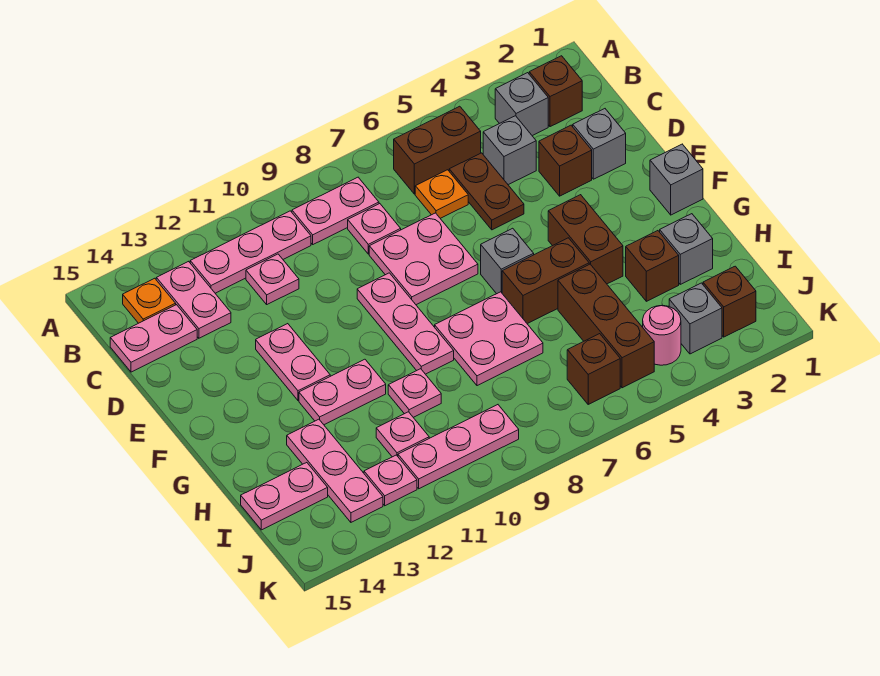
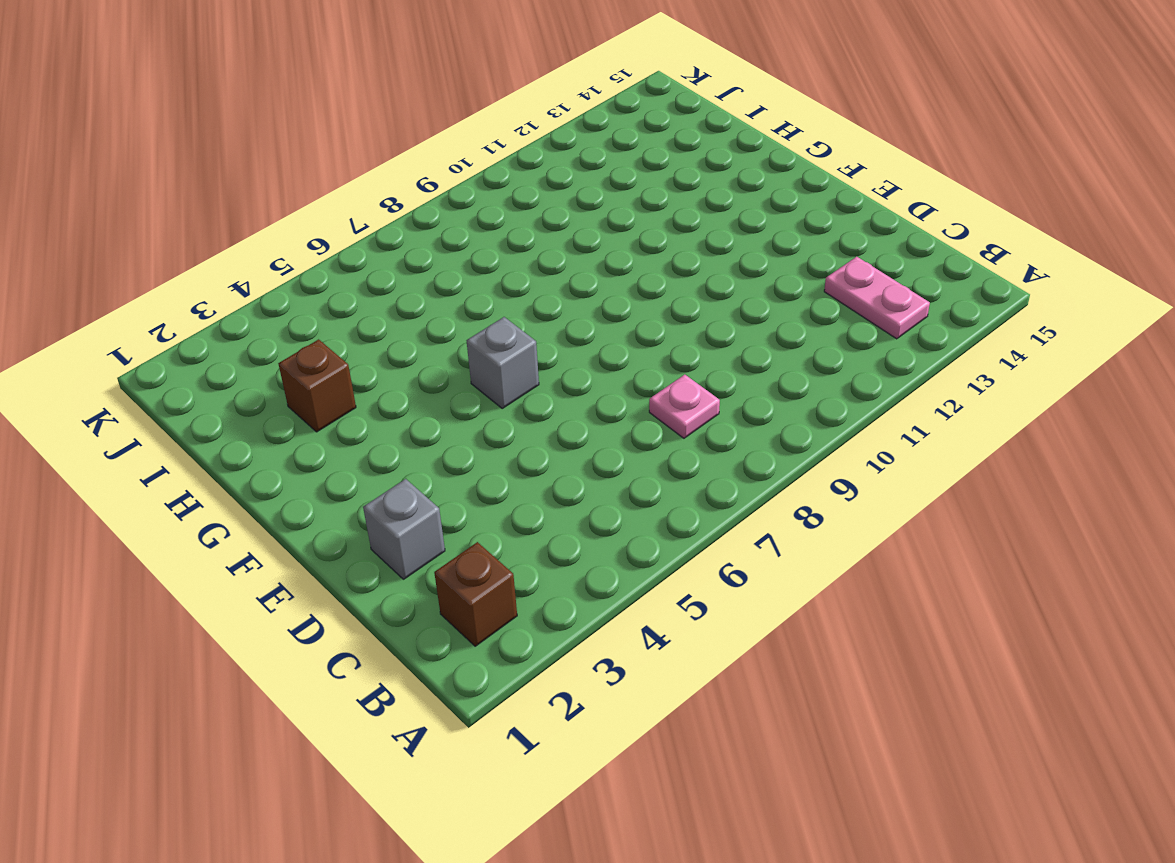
none -> grey 1x1 brick [495,73,548,136]
none -> brown 1x2 brick [394,106,481,194]
none -> pink 1x2 plate [292,177,379,244]
none -> pink 1x3 plate [190,211,311,293]

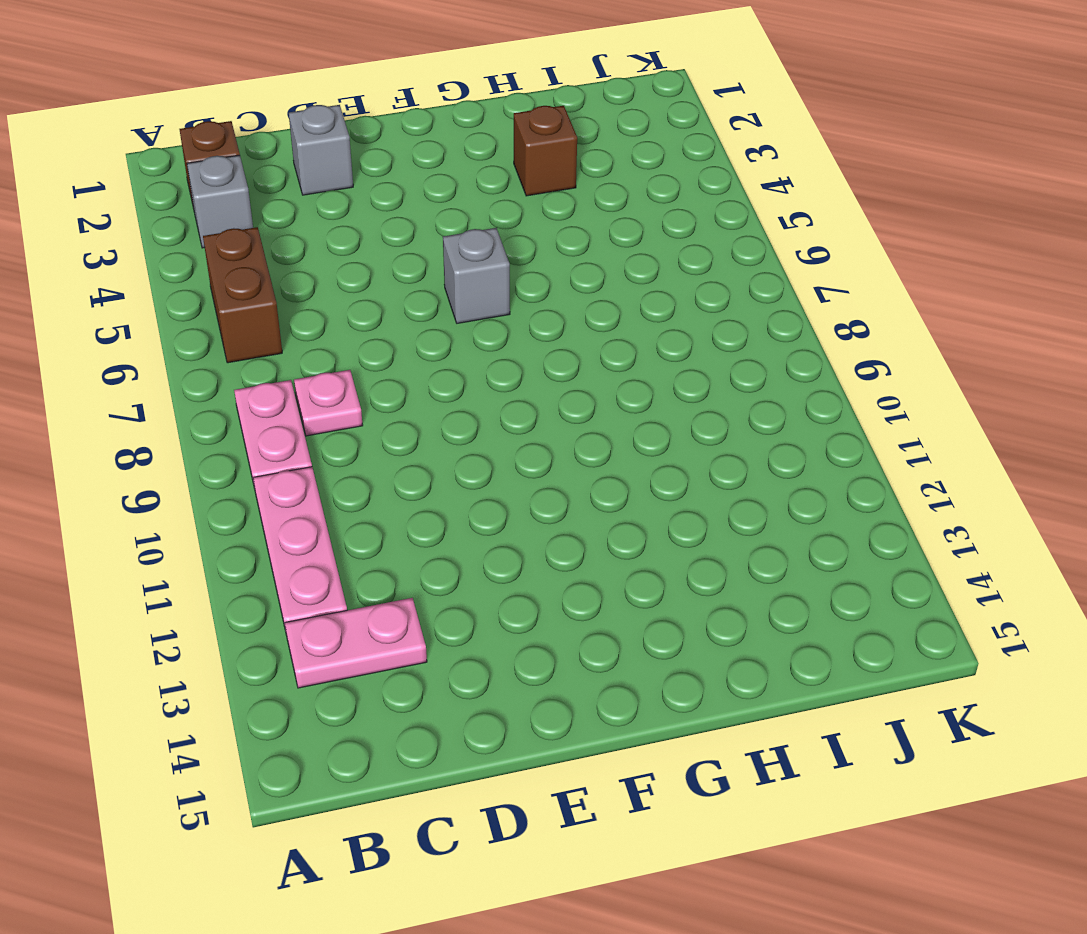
none -> orange 1x1 plate [123,278,176,323]
none -> grey 1x1 brick [483,116,536,185]
none -> brown 1x2 plate [449,153,524,230]
none -> orange 1x1 plate [415,170,468,218]

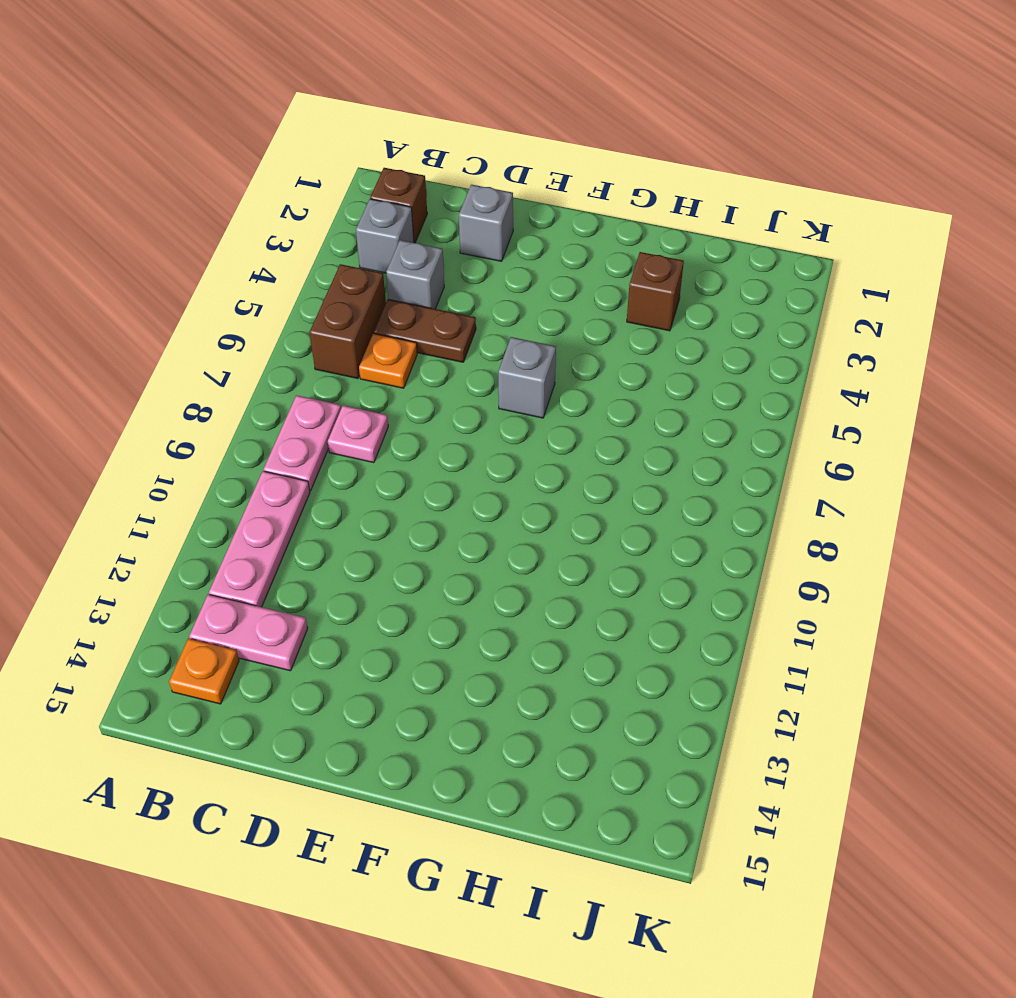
none -> pink 1x1 plate [246,254,299,304]
none -> pink 1x2 plate [110,305,197,372]
none -> brown 1x1 brick [539,125,592,196]
none -> pink 2x2 plate [369,213,478,305]

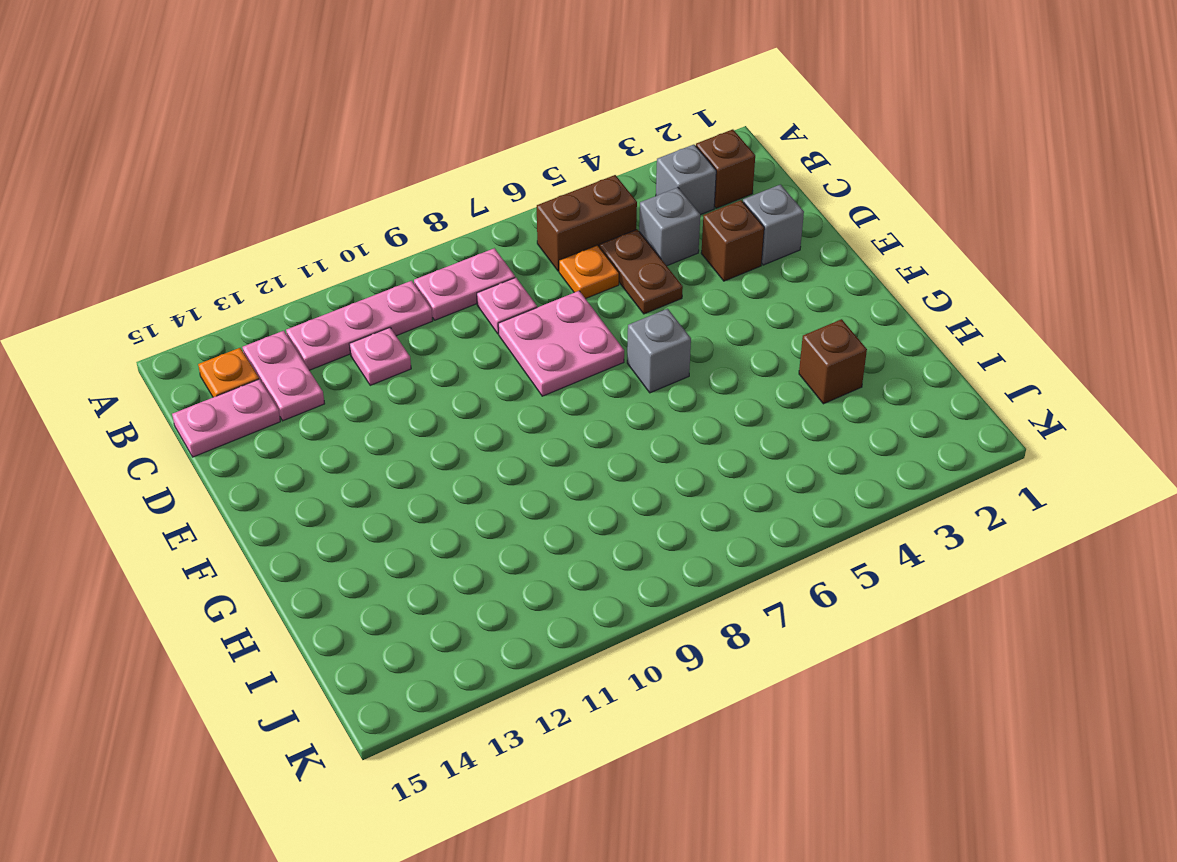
none -> pink 1x3 plate [357,273,454,374]
none -> pink 1x2 plate [256,324,330,400]
none -> grey 1x1 brick [650,144,703,215]
none -> brown 1x2 brick [548,195,623,284]

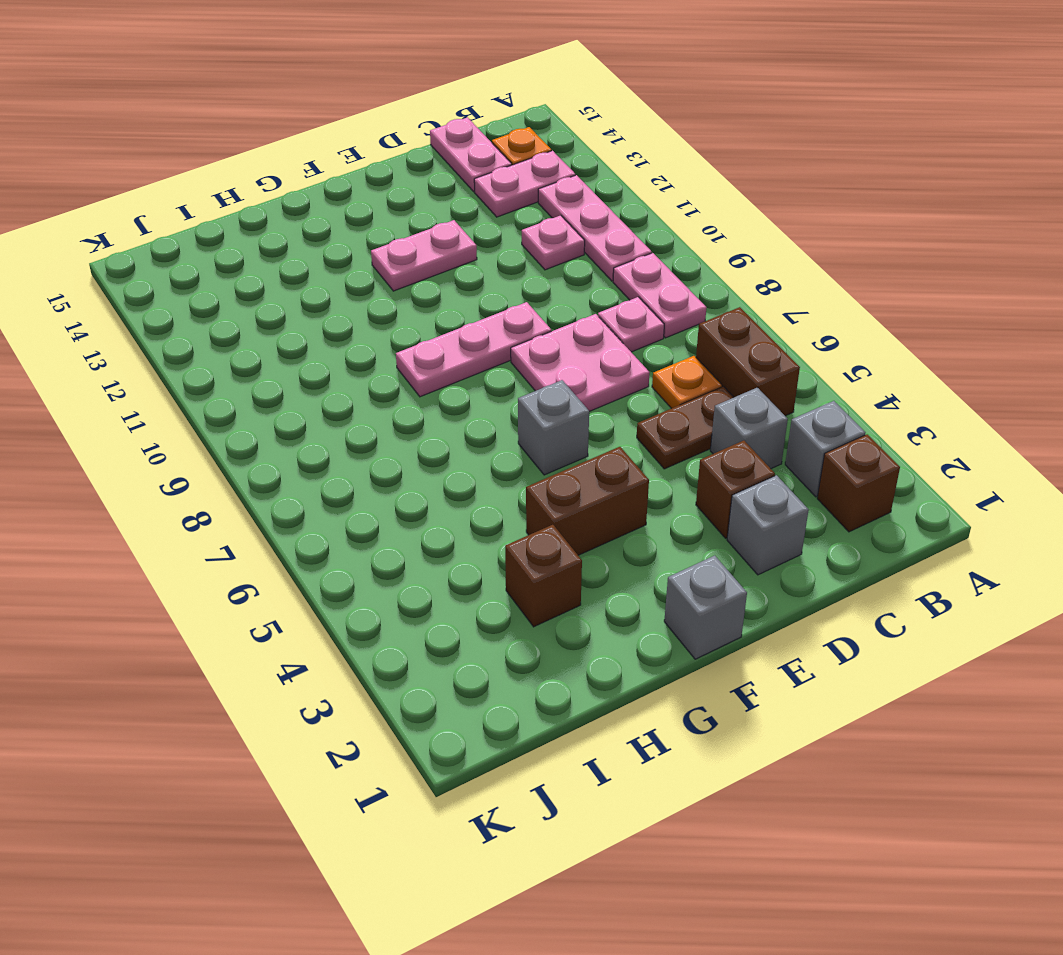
none -> brown 1x2 brick [502,238,589,324]
none -> pink 2x2 plate [435,292,543,386]
none -> pink 1x2 plate [299,359,386,425]
none -> grey 1x1 brick [660,214,713,284]

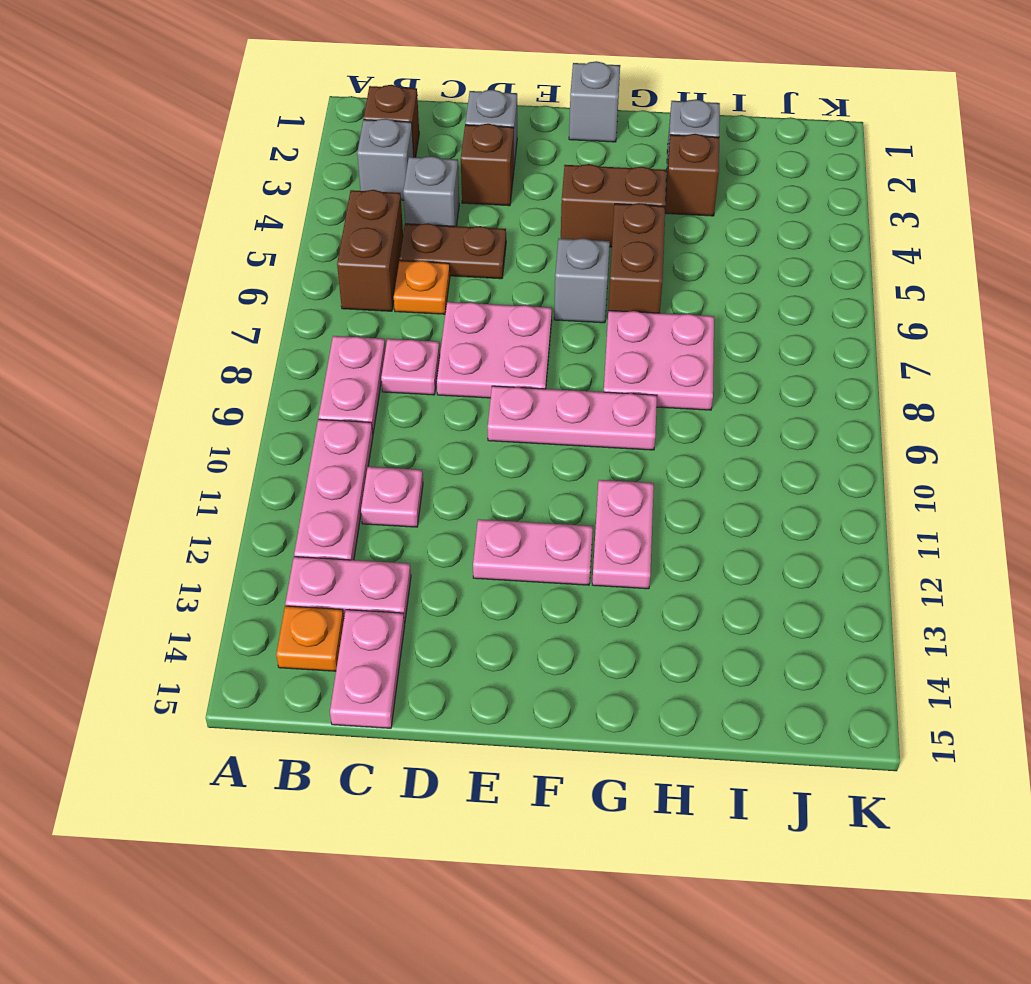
none -> brown 1x3 brick [558,264,654,388]
none -> pink 1x1 plate [388,369,441,417]
none -> pink 1x3 plate [287,419,383,522]
none -> pink 1x1 plate [376,412,429,457]

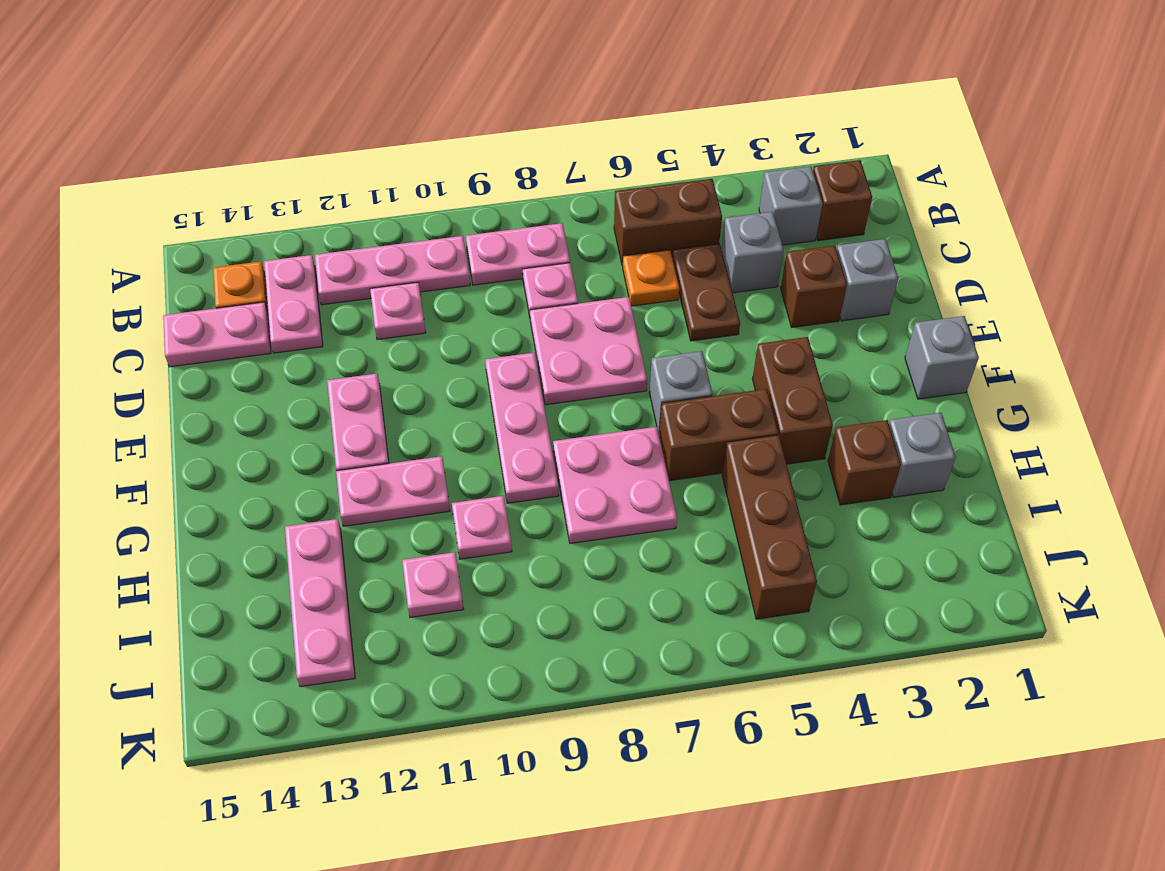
none -> pink 1x2 plate [241,463,328,530]
none -> brown 1x1 brick [703,266,756,337]
none -> grey 1x1 brick [669,283,722,354]
none -> pink 1x1 round brick [643,306,681,365]

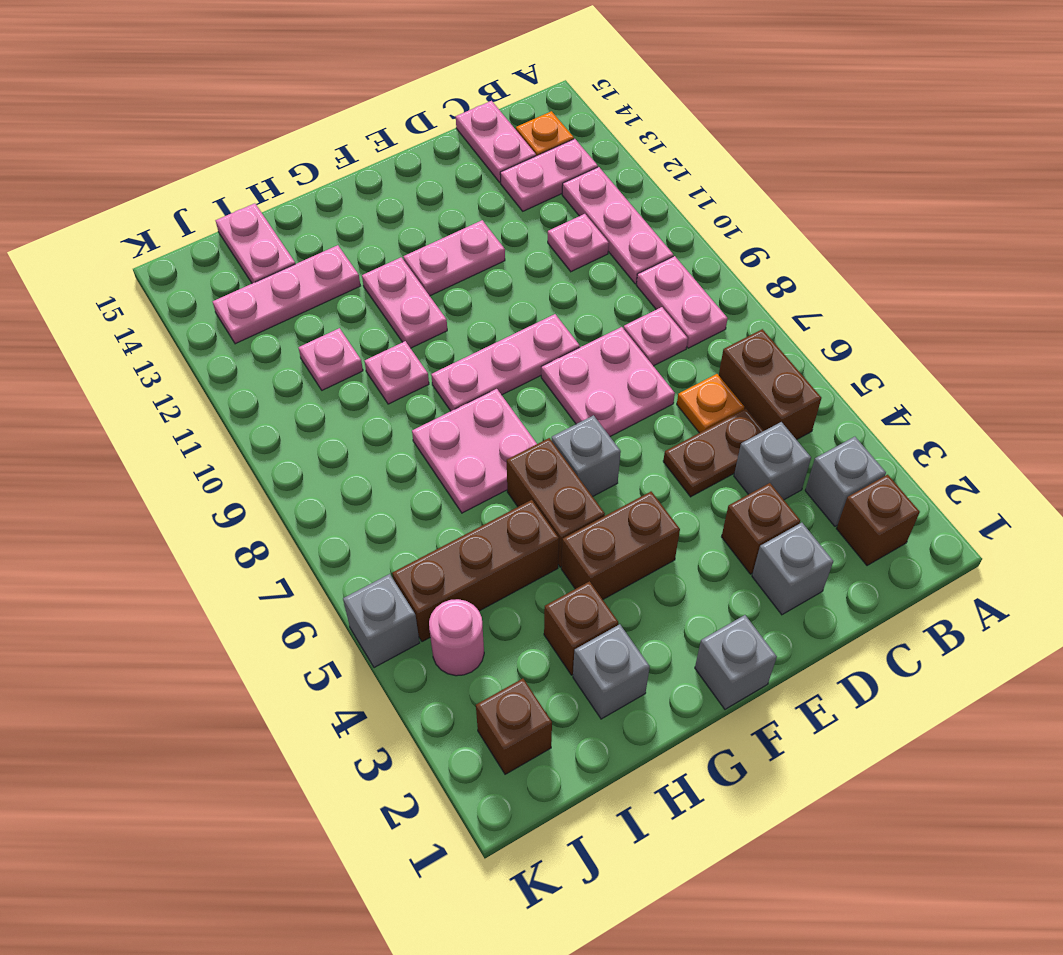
grey 1x1 brick [343,574,420,668] -> grey 1x1 brick moved to [669,283,722,354]
none -> brown 1x1 brick [567,334,620,404]
none -> pink 1x3 plate [398,405,519,489]
none -> pink 1x1 plate [364,455,417,506]

